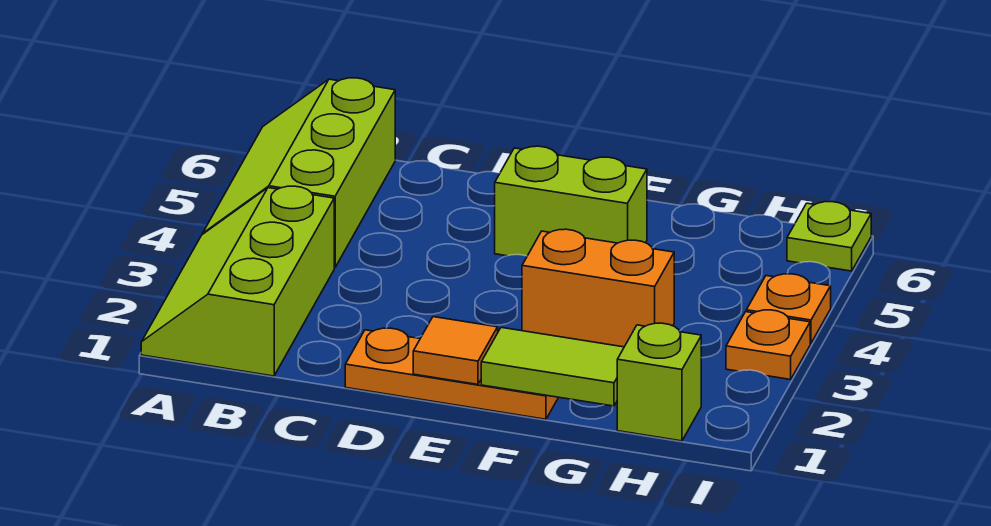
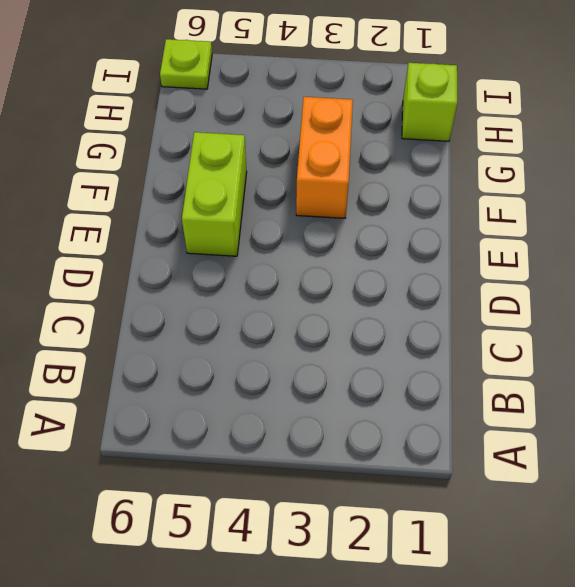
none -> lime 2x3 slope [141,186,334,376]
none -> lime 2x3 slope [202,78,395,268]

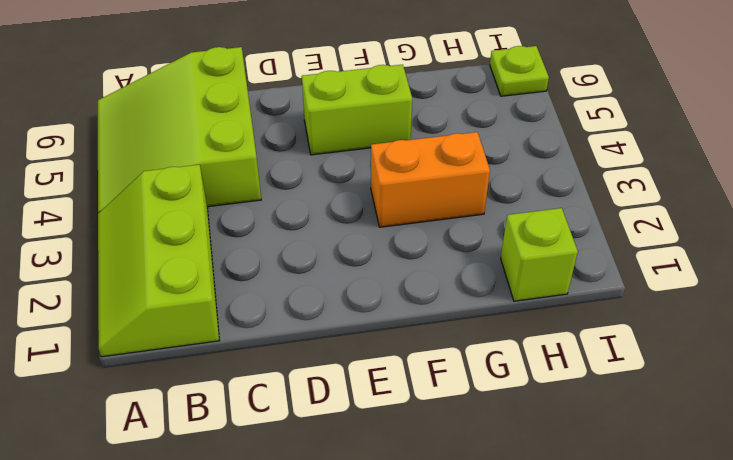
lime 3x3 slope [98,47,261,213] -> lime 2x3 slope [202,78,395,268]
none -> orange 1x3 plate [345,328,558,419]
none -> orange 1x1 plate [726,310,810,379]

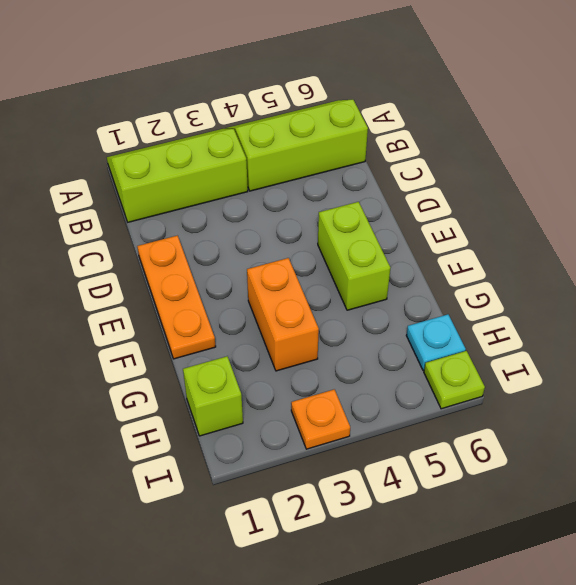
cyan 1x1 plate [406,314,466,371] -> none
none -> orange 1x1 plate [746,274,831,343]
none -> orange 1x1 tile [413,317,498,384]

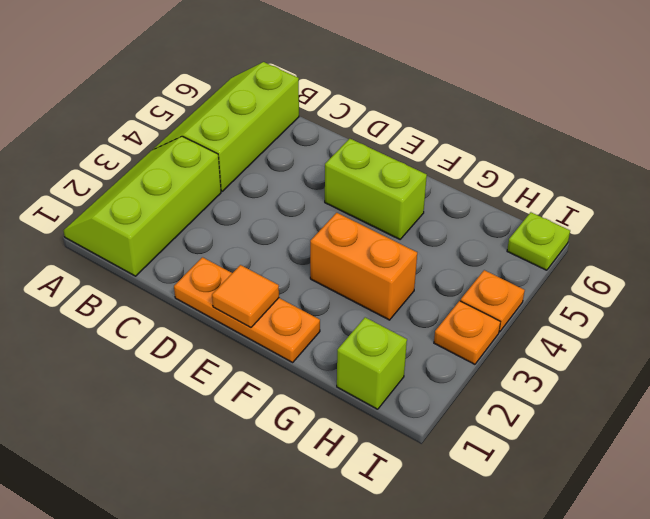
none -> lime 1x2 tile [481,327,624,406]

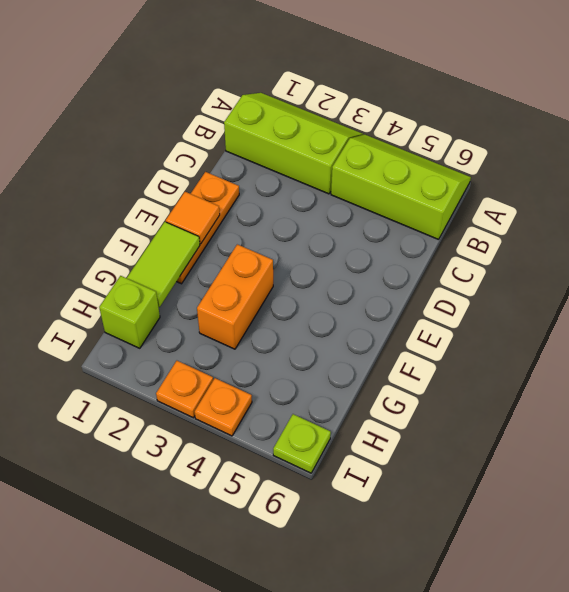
none -> lime 1x2 brick [495,146,647,256]

